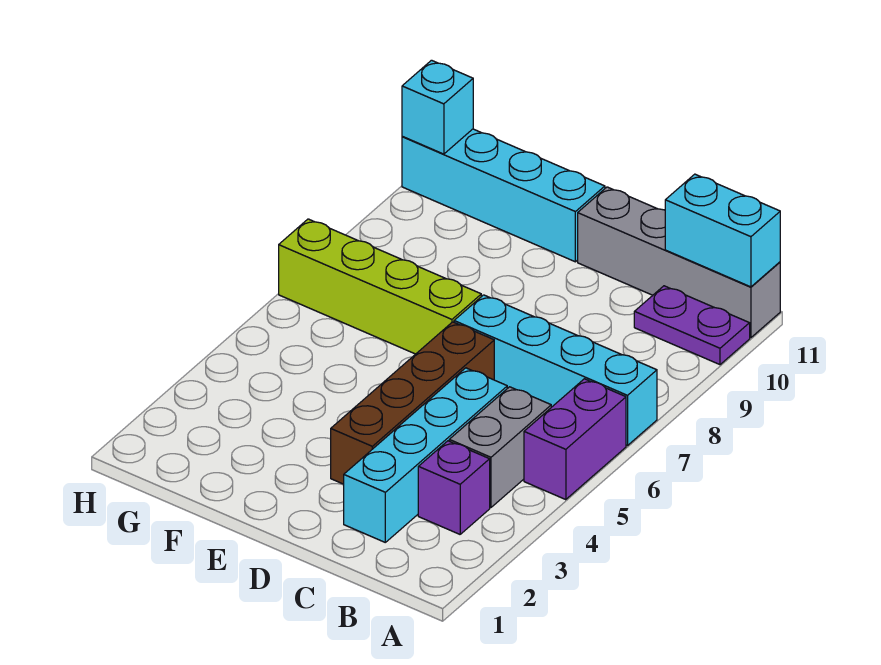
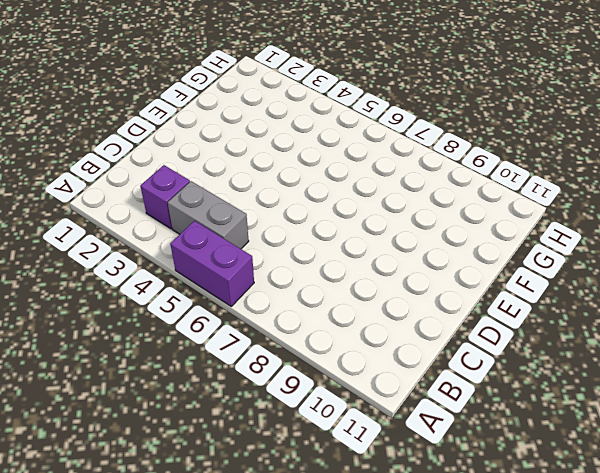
none -> cyan 1x4 brick [454,295,657,446]
none -> purple 1x2 plate [634,286,750,365]
none -> grey 1x4 brick [578,187,780,338]

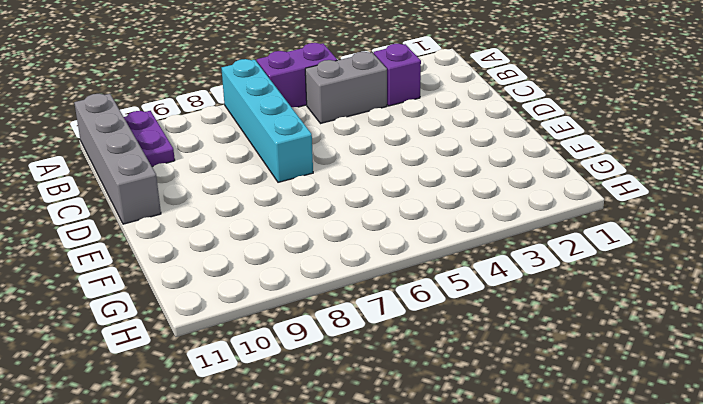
none -> cyan 1x4 brick [344,368,507,542]
none -> brown 1x4 brick [331,322,494,484]
none -> lime 1x4 brick [279,219,481,354]

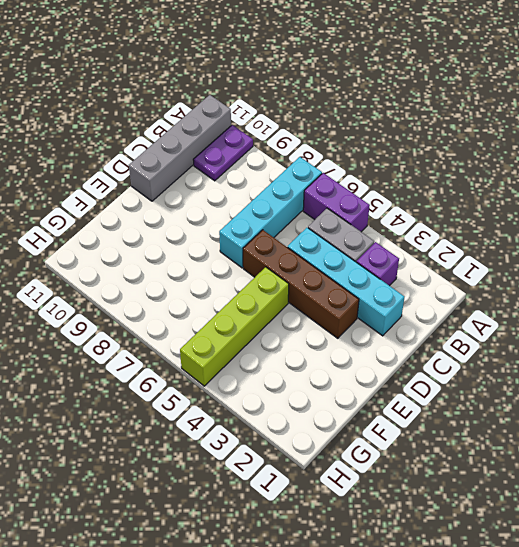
lime 1x4 brick [180,267,289,386] -> lime 1x4 brick moved to [279,219,481,354]
none -> cyan 1x4 brick [402,129,605,262]
none -> cyan 1x2 brick [665,174,780,287]
none -> cyan 1x1 brick [402,60,473,154]

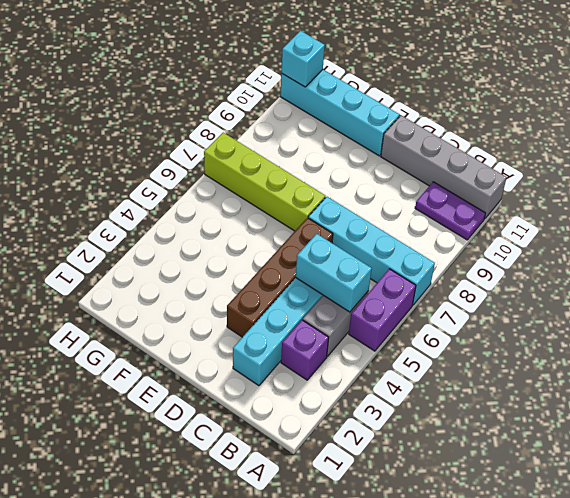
cyan 1x2 brick [296,234,372,312] -> cyan 1x2 brick moved to [665,174,780,287]

